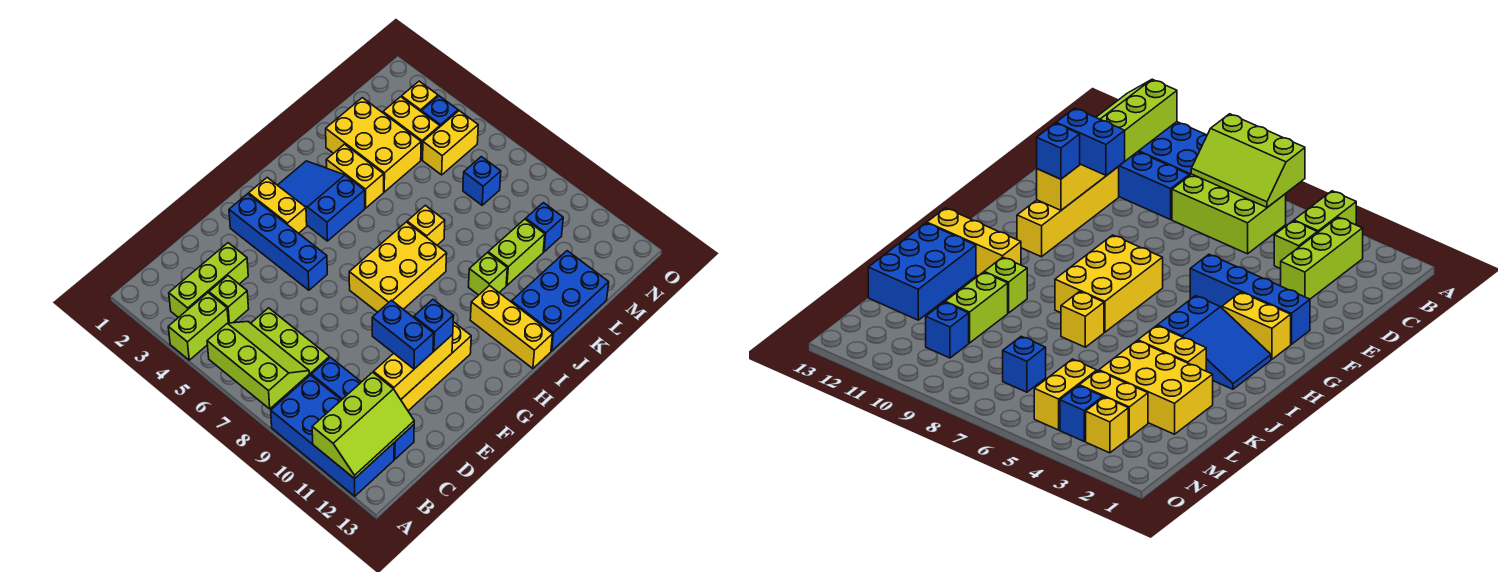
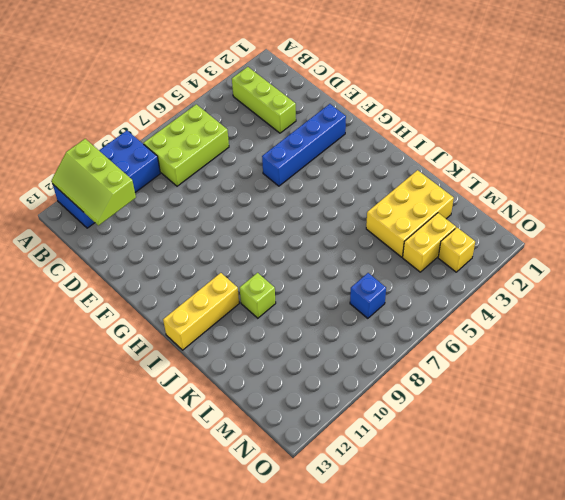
none -> lime 1x2 brick [168,293,228,360]
none -> lime 1x1 brick [209,276,249,323]
none -> blue 1x4 brick [311,358,414,459]

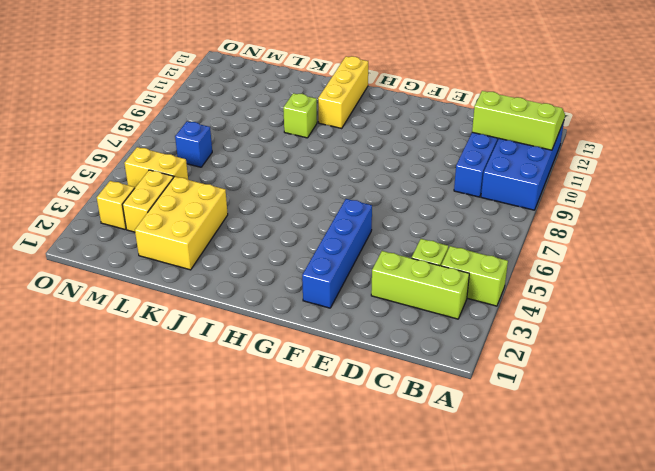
none -> lime 2x3 brick [251,308,330,401]
none -> yellow 1x4 brick [401,322,471,411]
none -> yellow 1x2 brick [249,178,307,233]

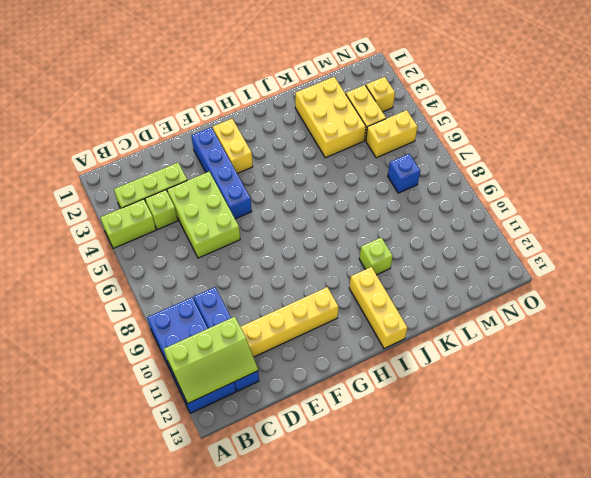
lime 2x3 brick [167,172,240,258] -> lime 2x3 brick moved to [251,308,330,401]
none -> yellow 2x3 brick [349,222,447,312]
none -> blue 2x3 slope [278,161,365,241]
none -> yellow 1x2 brick [326,144,384,208]

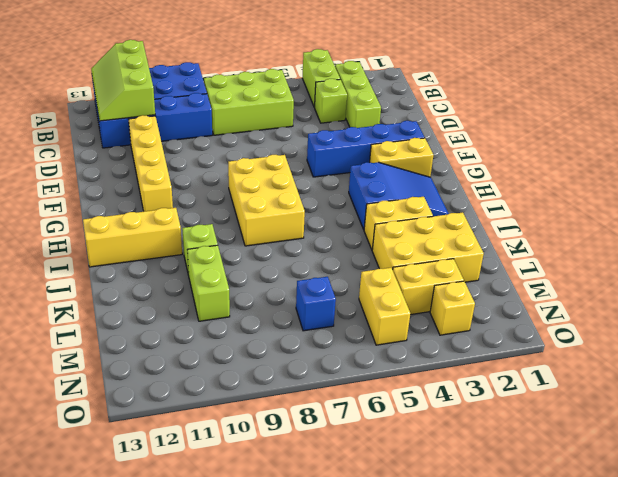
none -> yellow 1x1 brick [407,205,445,245]
none -> blue 2x3 brick [512,251,609,351]
none -> blue 1x1 brick [526,203,563,252]

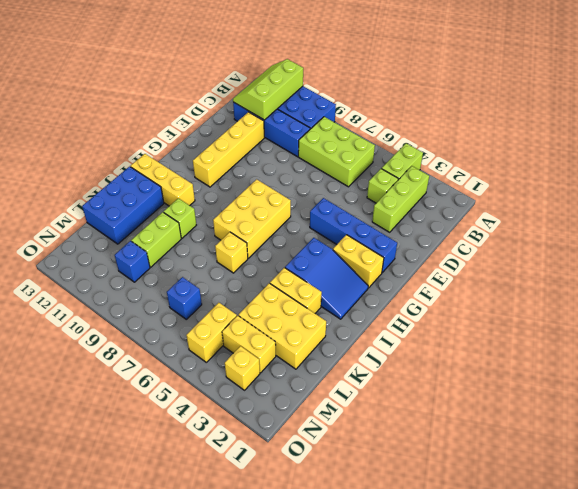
none -> blue 1x1 brick [422,96,458,126]
none -> lime 2x3 slope [207,322,309,409]
none -> yellow 1x3 brick [374,335,453,400]

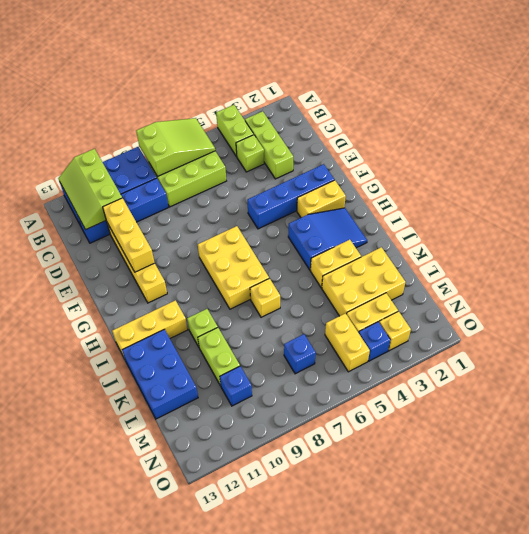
lime 2x3 slope [136,118,215,177] -> lime 2x3 slope turned to [207,322,309,409]
none -> blue 1x2 brick [372,300,434,369]
none -> blue 1x1 brick [414,300,454,351]

